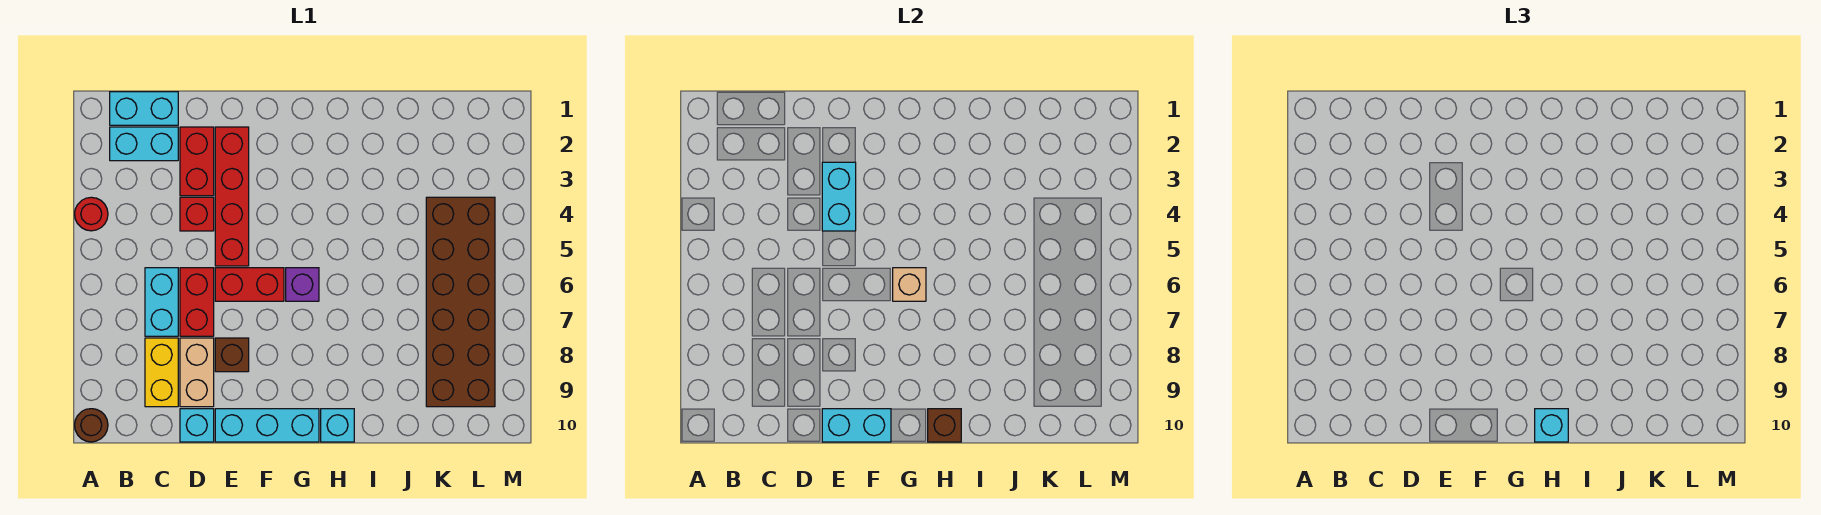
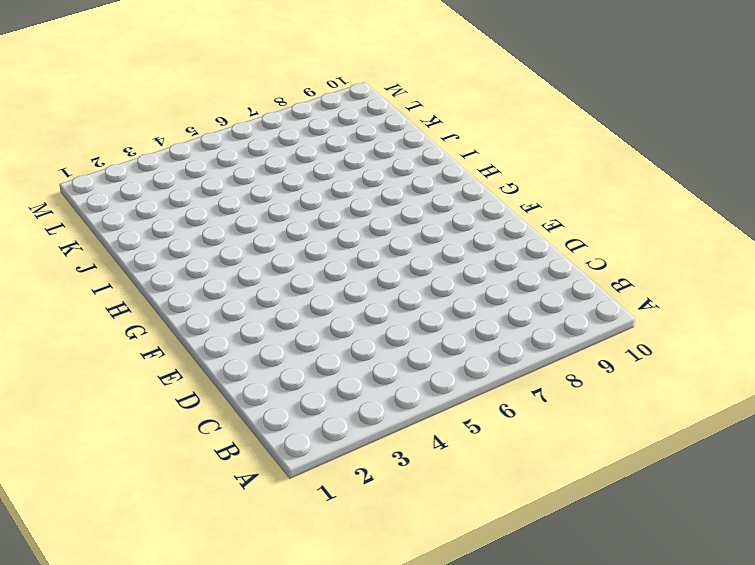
none -> red 1x1 round brick [75,197,108,231]
none -> brown 1x1 round brick [75,409,108,442]
none -> cyan 1x2 brick [110,92,178,125]

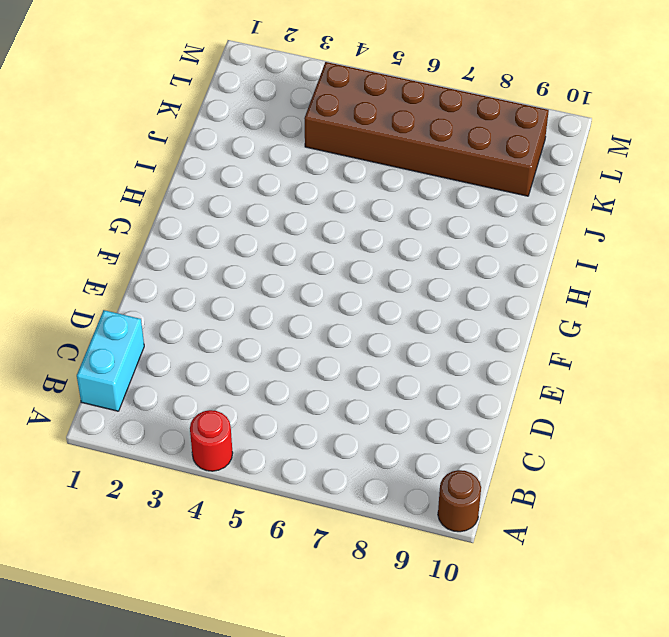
none -> cyan 1x2 brick [110,127,178,161]
none -> cyan 1x2 brick [145,268,178,336]
none -> yellow 1x2 brick [145,338,178,407]

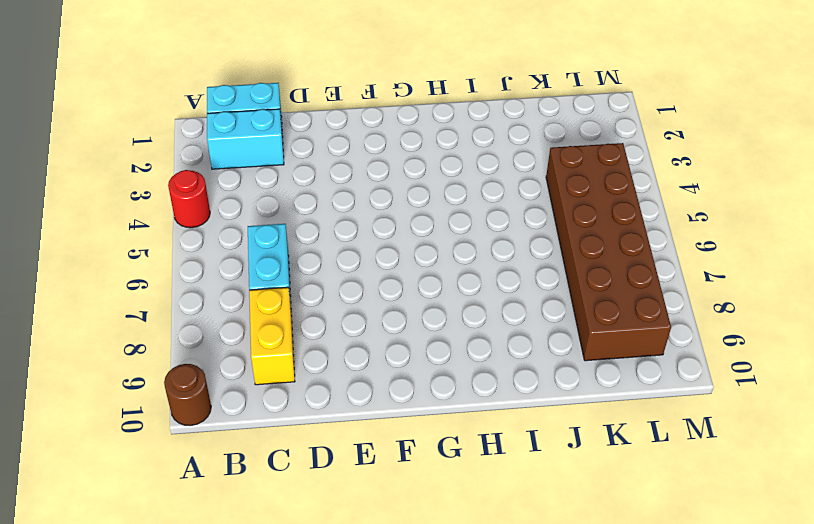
none -> red 1x2 brick [180,127,214,196]
none -> red 1x1 brick [180,197,214,231]
none -> red 1x2 brick [180,268,214,336]

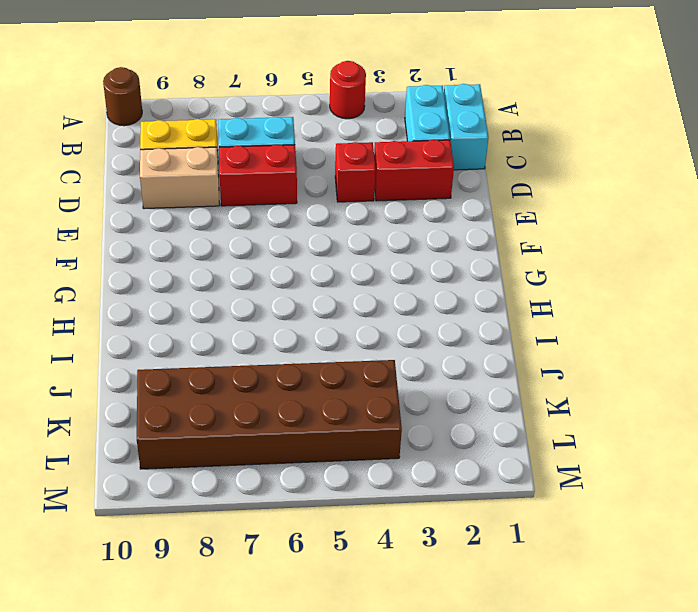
none -> cyan 1x1 brick [180,409,214,442]
none -> red 1x4 brick [215,127,249,266]
none -> red 1x2 brick [215,268,284,301]

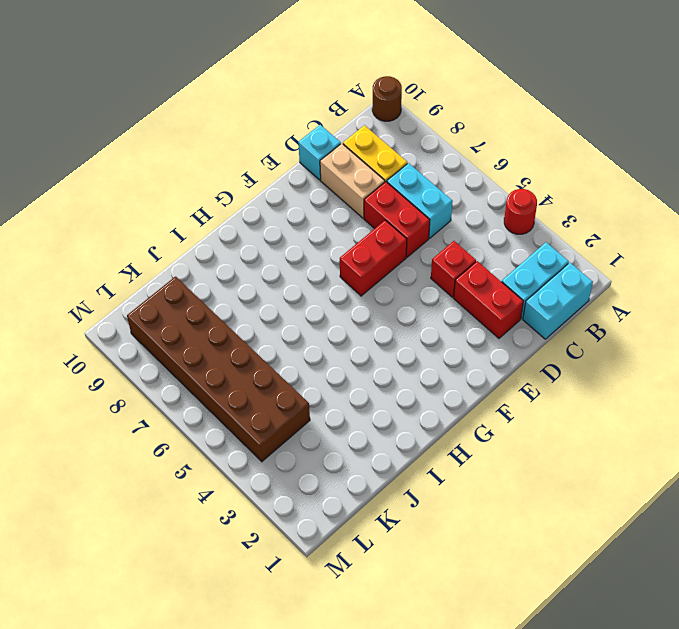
none -> red 1x4 brick [215,127,249,266]
none -> brown 1x1 brick [215,338,249,372]
none -> cyan 1x3 brick [215,409,319,442]

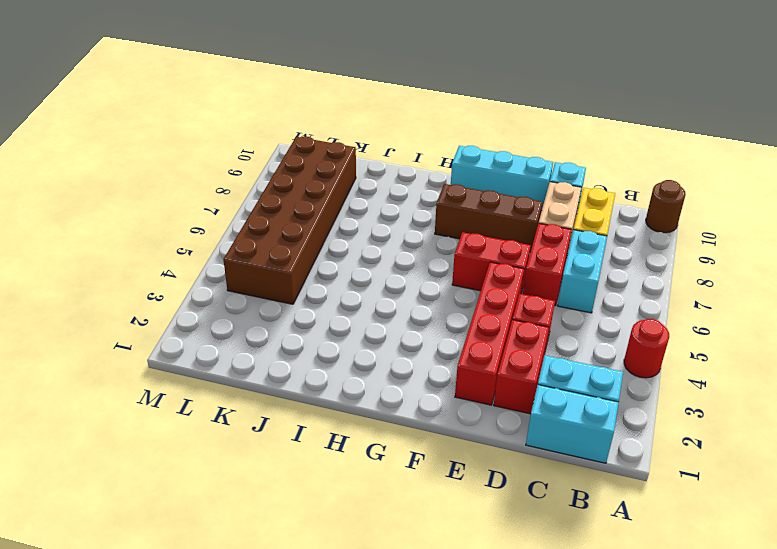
brown 1x3 brick [435,184,542,252] -> brown 1x1 brick [215,338,249,372]
none -> purple 1x1 brick [286,268,319,301]
none -> cyan 1x1 brick [321,409,354,442]
none -> cyan 1x2 brick [822,162,856,231]

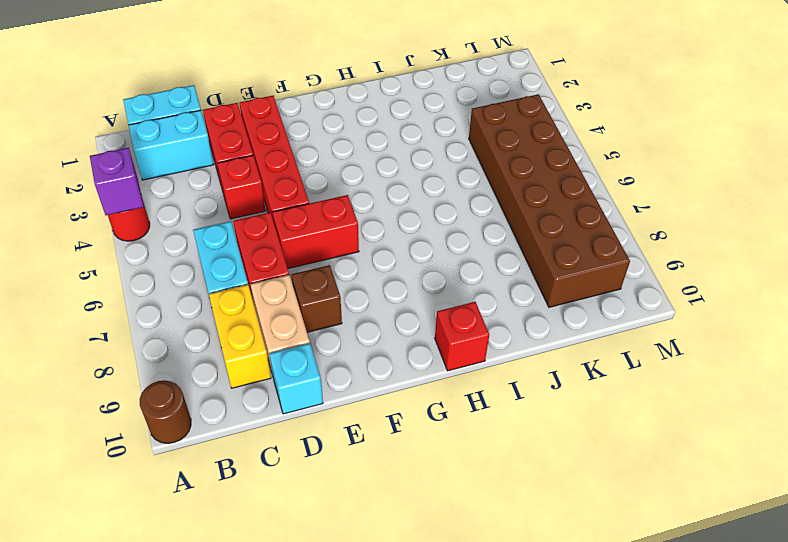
purple 1x1 brick [90,148,144,215] -> purple 1x1 brick moved to [286,268,319,301]
red 1x1 brick [435,302,489,371] -> cyan 1x1 brick [321,409,354,442]
none -> cyan 1x3 brick [215,409,319,442]
none -> cyan 1x2 brick [822,162,856,231]
none -> cyan 1x2 brick [822,409,891,442]

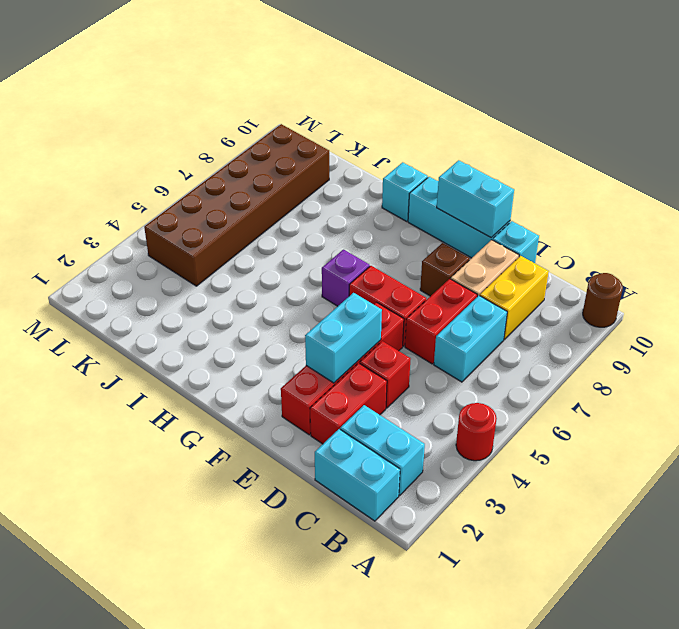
none -> tan 1x1 brick [893,268,926,301]
none -> brown 1x1 brick [928,409,961,442]
none -> cyan 1x1 brick [1535,409,1568,442]

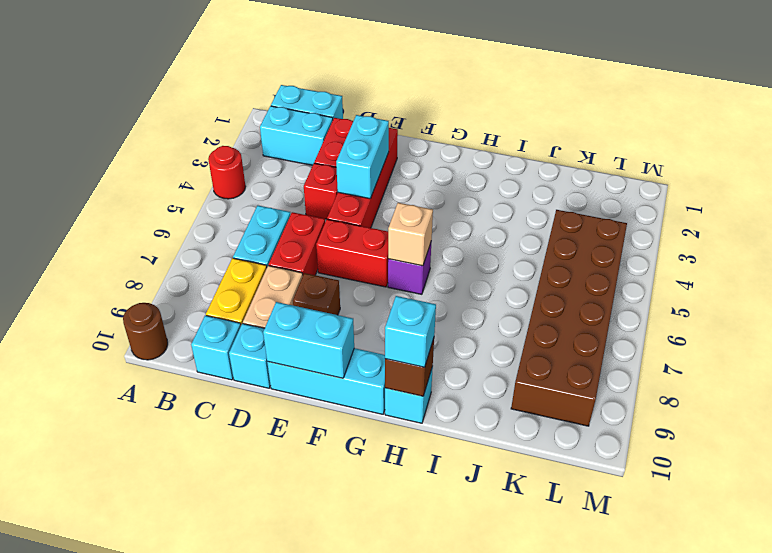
cyan 1x1 brick [191,315,241,380] -> none

